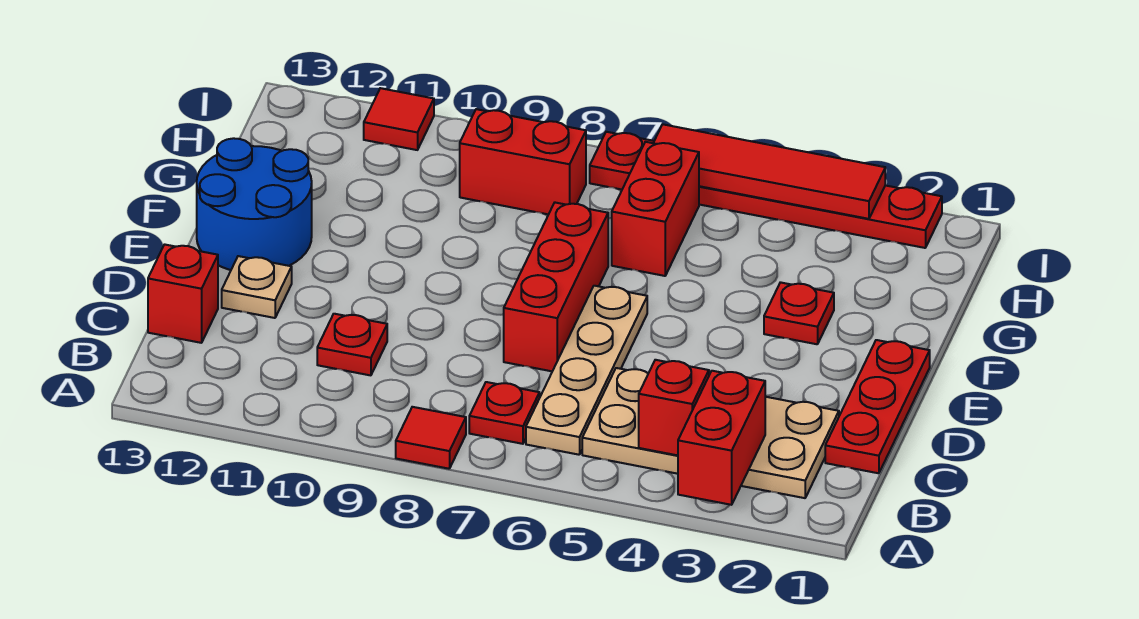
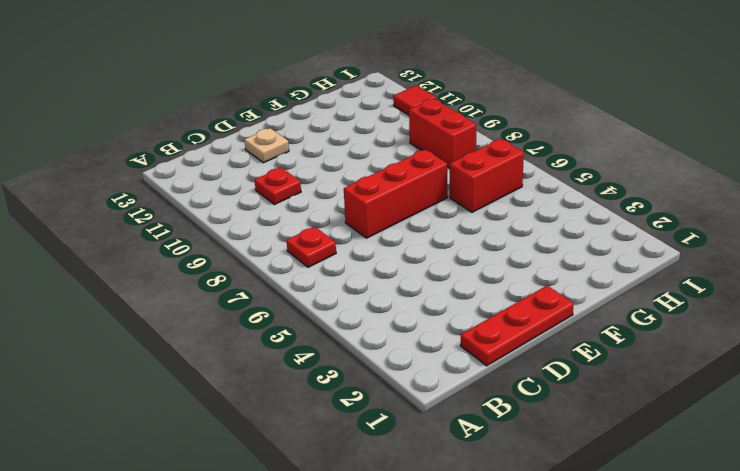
none -> red 1x1 tile [396,407,466,469]
none -> tan 2x4 plate [582,368,839,498]
none -> tan 1x4 plate [526,286,647,455]

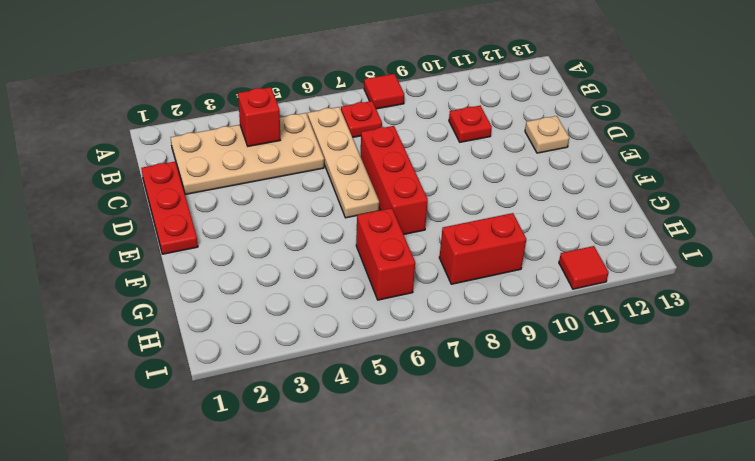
none -> red 1x1 brick [148,244,218,343]
none -> blue 2x2 round brick [197,138,312,270]
none -> red 1x1 plate [764,282,834,344]

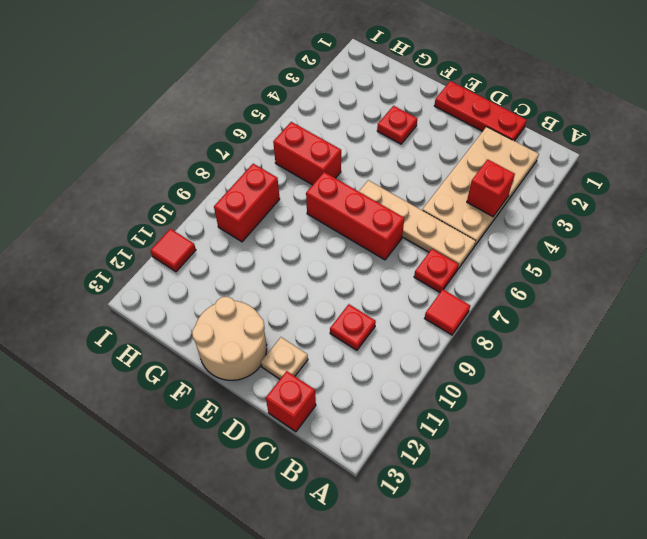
tan 2x2 round brick [192,297,267,380] -> blue 2x2 round brick [197,138,312,270]
none -> red 1x6 plate [590,132,942,248]
none -> red 1x2 brick [678,371,765,505]
none -> red 1x4 tile [654,124,885,219]

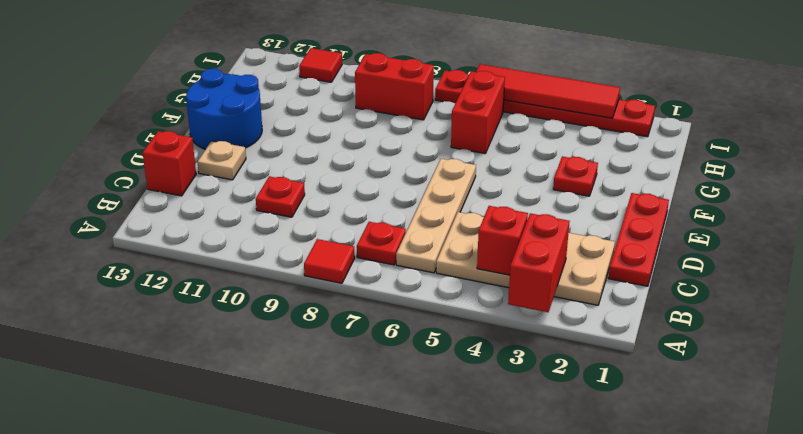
none -> red 1x3 brick [504,203,608,371]

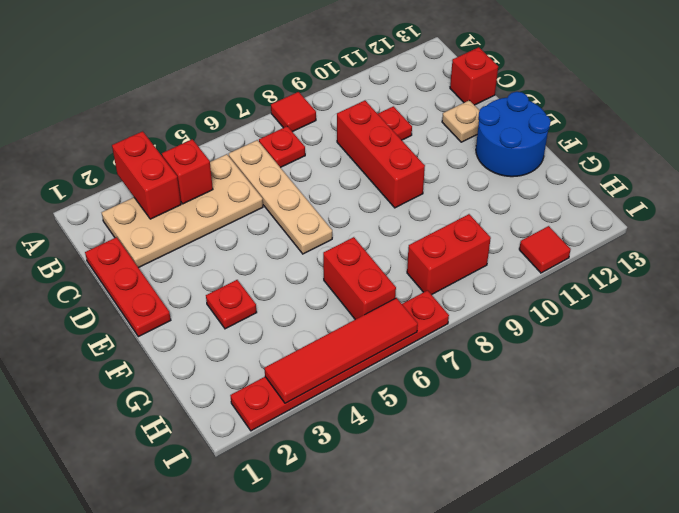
red 1x3 brick [337,101,425,208] -> red 1x3 brick moved to [504,203,608,371]

